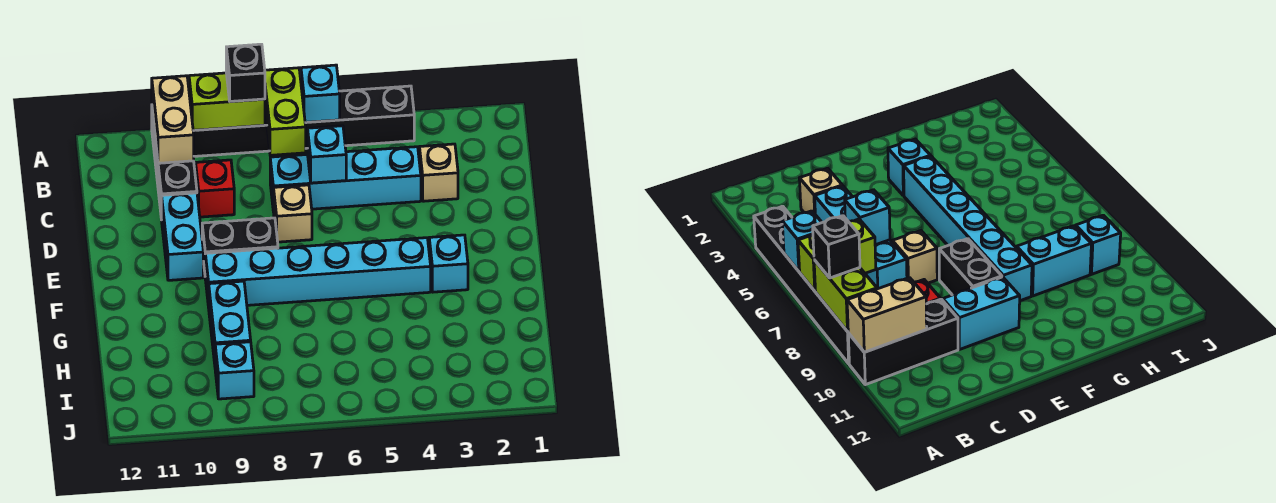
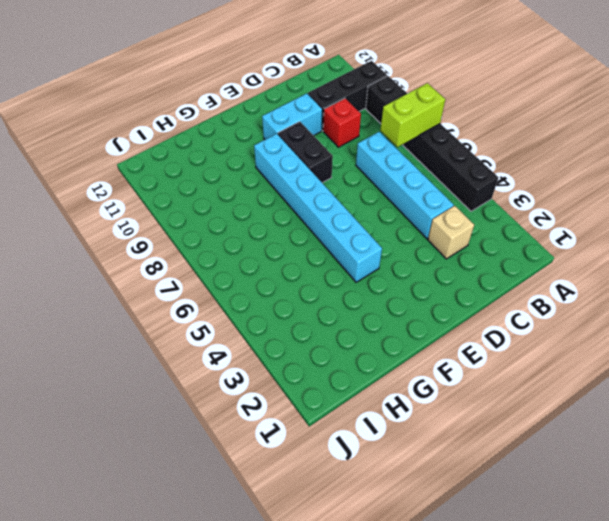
none -> tan 1x1 brick [274,185,312,242]
none -> cyan 1x1 brick [429,235,468,292]
none -> cyan 1x2 brick [209,281,251,363]

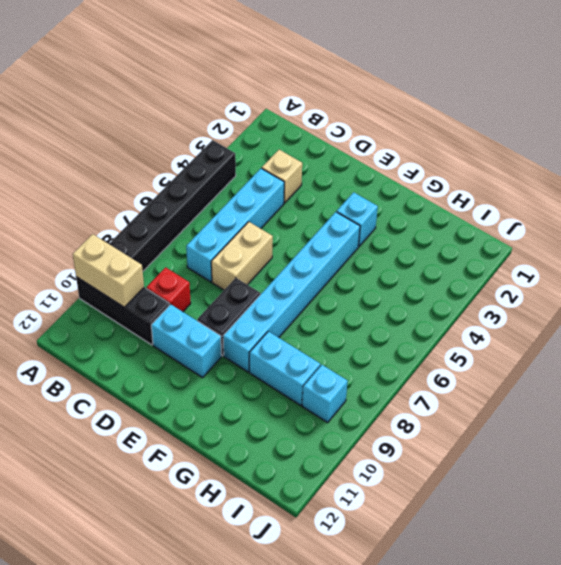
tan 1x2 brick [211,222,273,290] -> tan 1x1 brick [274,185,312,242]
none -> cyan 1x1 brick [301,65,340,122]
none -> lime 1x2 brick [265,68,306,155]
none -> lime 1x2 brick [189,73,265,130]

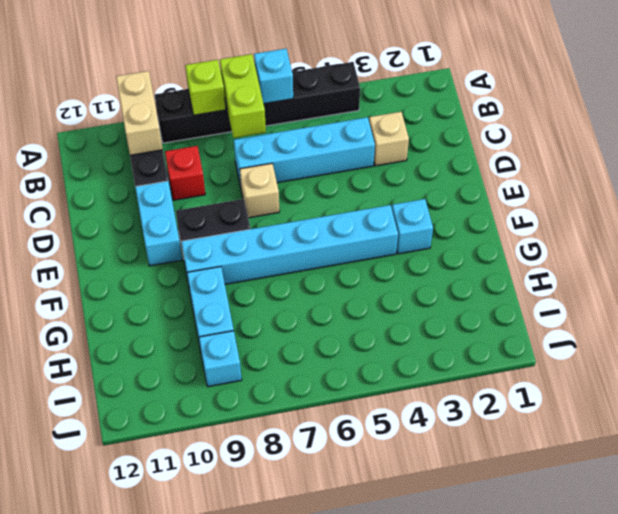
lime 1x1 brick [185,60,226,115] -> lime 1x2 brick [189,73,265,130]
none -> cyan 1x1 brick [308,126,346,183]
none -> black 1x1 brick [226,44,265,101]

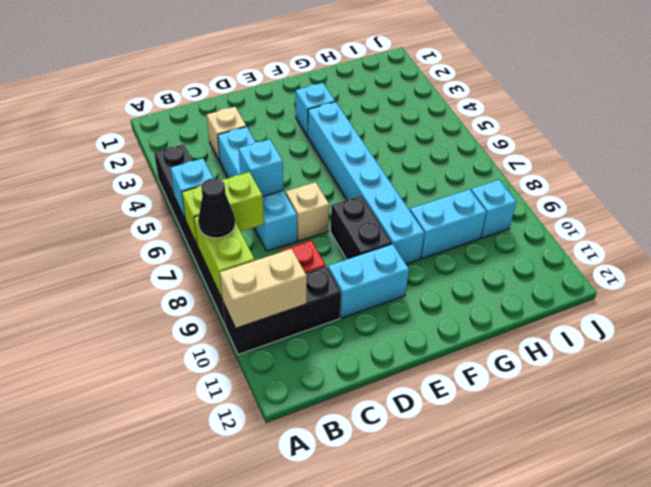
black 1x1 cone [198,178,235,238] -> black 1x1 brick [226,44,265,101]

